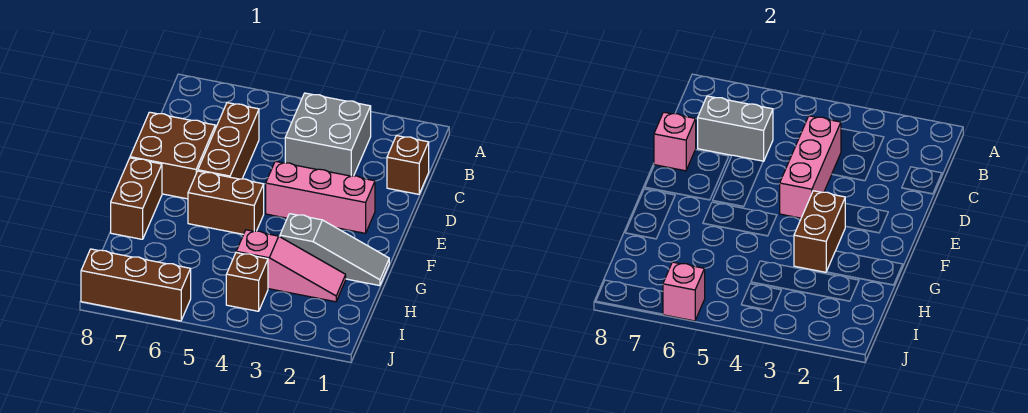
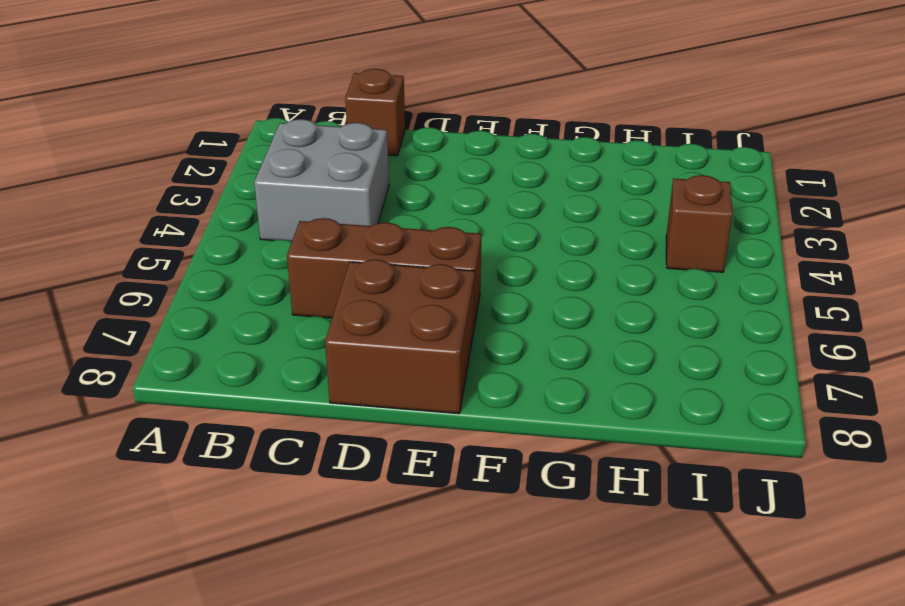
none -> pink 1x3 brick [266,161,375,233]
none -> brown 1x2 brick [188,171,264,234]
none -> brown 1x2 brick [111,158,162,239]

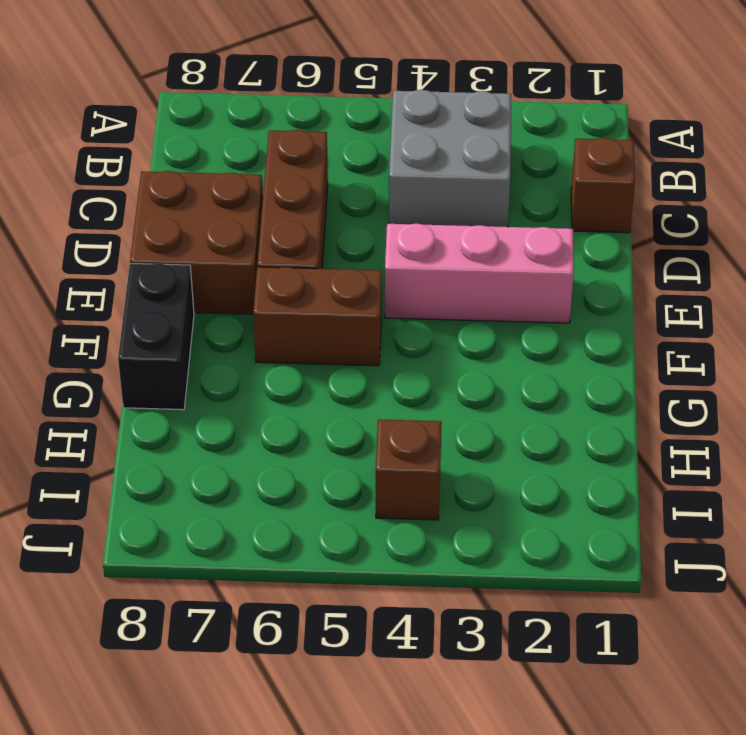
black 1x2 brick [118,264,194,410] -> brown 1x2 brick [111,158,162,239]
none -> grey 1x3 slope [280,214,389,286]
none -> pink 1x3 slope [236,230,346,302]
none -> brown 1x3 brick [81,249,191,321]

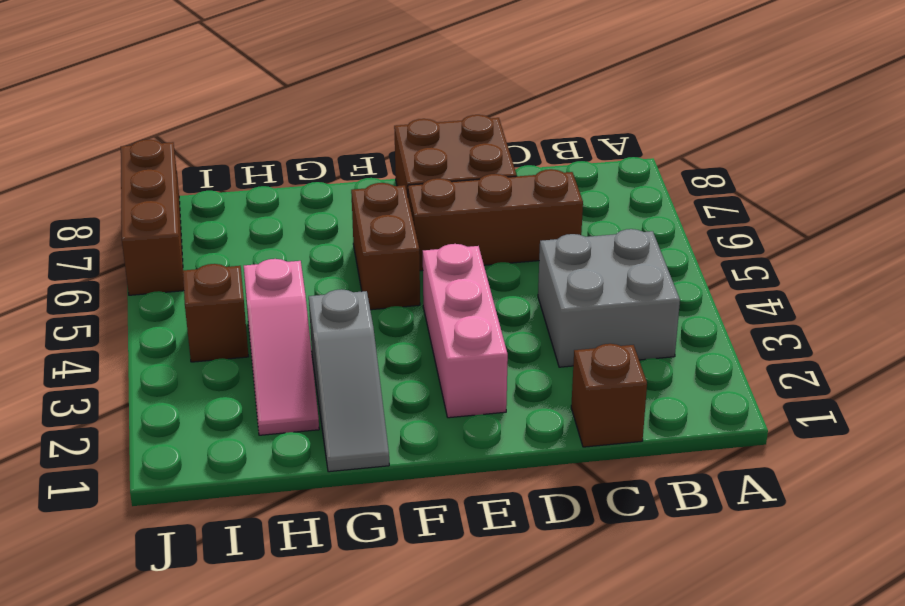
none -> brown 1x2 brick [111,158,162,239]
none -> pink 1x3 brick [780,116,841,218]
none -> grey 1x2 brick [698,96,773,161]

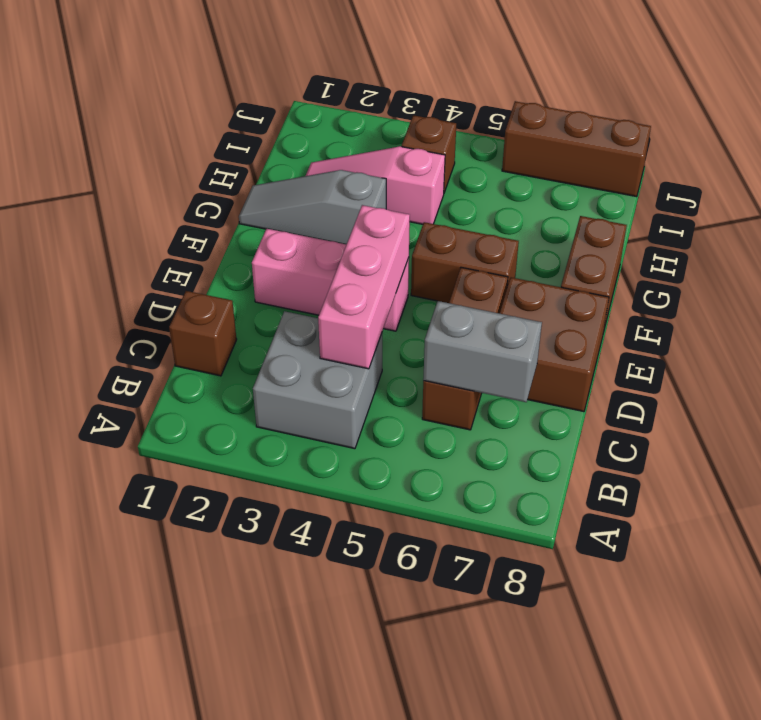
none -> pink 1x1 brick [654,112,696,171]
none -> brown 1x2 brick [794,191,845,272]
none -> pink 1x1 brick [663,262,705,321]

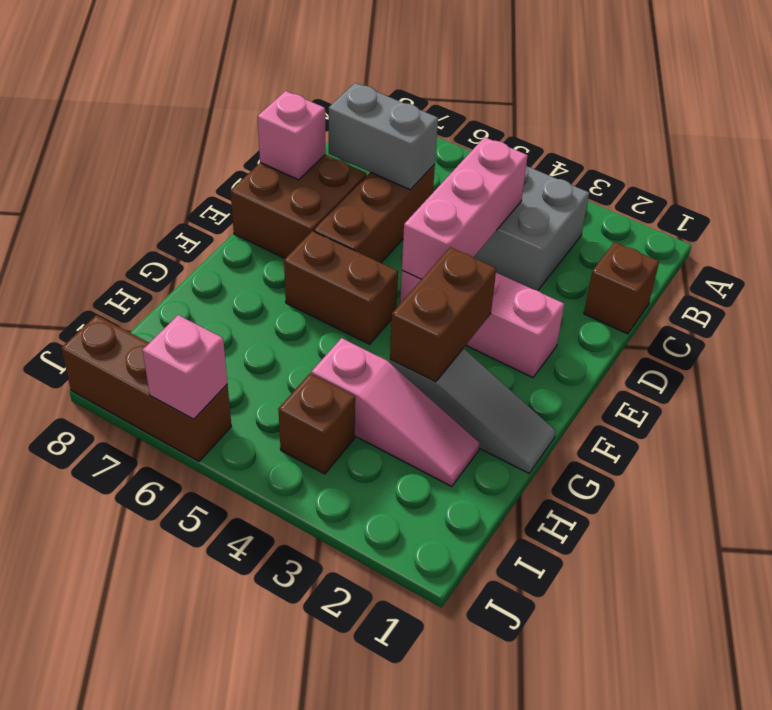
none -> brown 1x2 brick [111,158,162,239]

